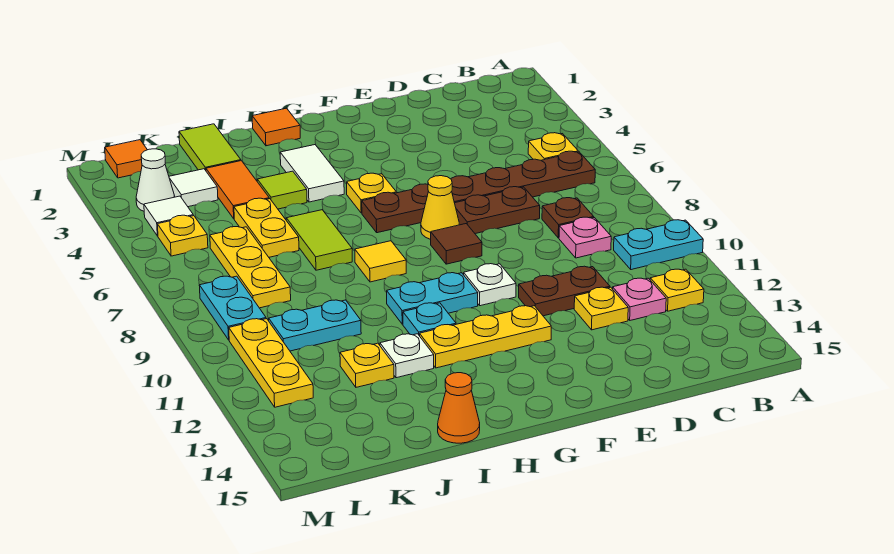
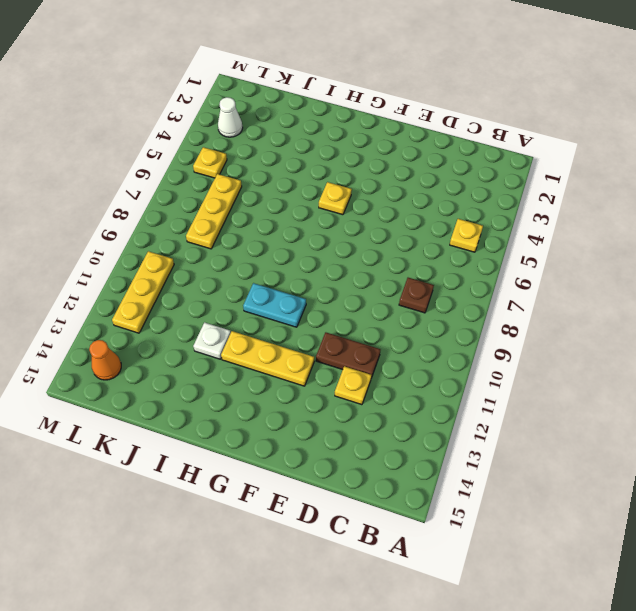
orange 1x1 cone [89,340,121,380] -> orange 1x1 cone moved to [438,373,480,443]
none -> cyan 1x2 plate [614,220,703,270]
none -> brown 1x6 plate [362,151,595,233]
none -> yellow 1x1 plate [650,269,704,311]
none -> pink 1x1 plate [559,217,611,258]

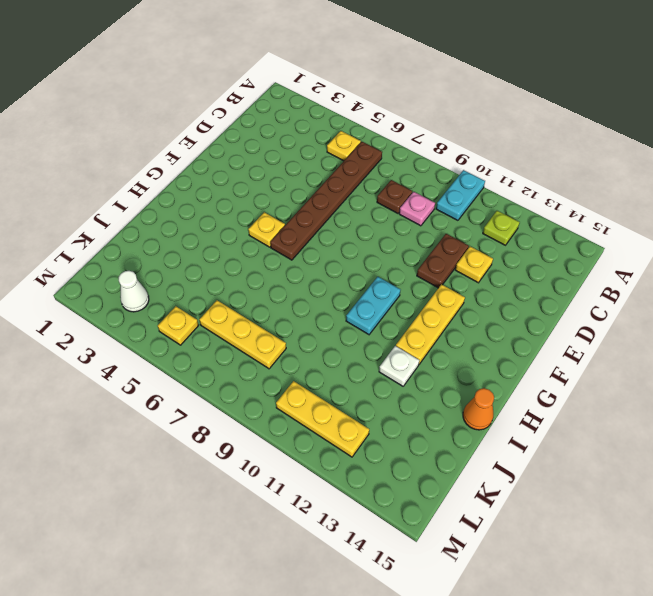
lime 1x1 plate [483,211,520,245] -> yellow 1x1 plate [650,269,704,311]
none -> pink 1x1 plate [613,278,666,320]
none -> brown 1x2 plate [455,187,540,234]
none -> yellow 1x1 cone [421,176,459,239]
none -> brown 1x1 tile [431,224,482,264]

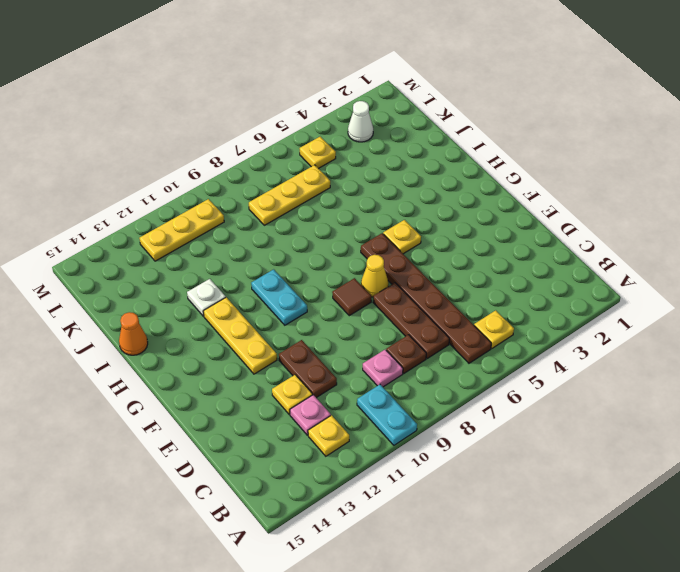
brown 1x3 plate [373,283,449,359] -> brown 1x2 plate [455,187,540,234]
none -> white 1x1 plate [464,264,516,306]
none -> orange 1x1 tile [252,108,300,146]
none -> white 1x2 tile [280,145,344,202]
none -> yellow 1x1 tile [355,241,406,282]

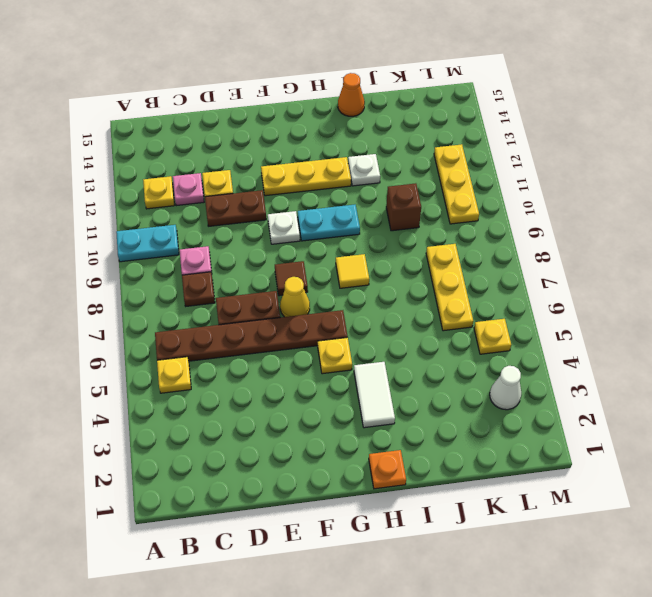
orange 1x1 plate [369,450,406,489] -> orange 1x1 tile [252,108,300,146]
brown 1x1 brick [386,183,421,231] -> cyan 1x2 plate [269,300,361,351]
none -> cyan 1x1 plate [403,303,456,336]
none -> lime 1x1 tile [257,171,307,209]
none -> lime 1x2 tile [286,210,352,270]
none -> lime 1x2 tile [179,124,241,170]

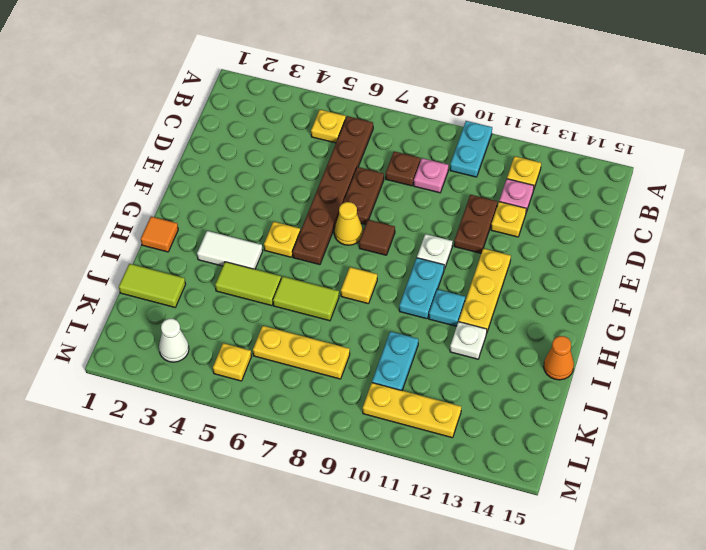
lime 1x2 tile [215,262,281,306] -> lime 1x1 tile [257,171,307,209]
none -> orange 1x2 tile [206,161,269,219]
none -> yellow 1x2 plate [234,198,299,257]
none -> yellow 1x1 plate [340,343,394,387]
none -> white 1x1 tile [169,169,218,207]

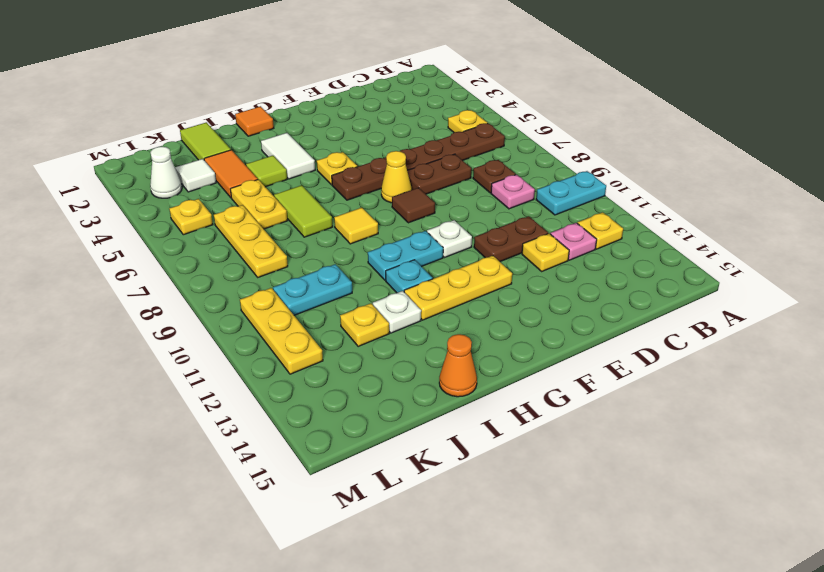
none -> orange 1x1 tile [105,140,147,178]
none -> white 1x1 tile [144,196,193,236]
none -> cyan 1x2 plate [199,276,266,340]

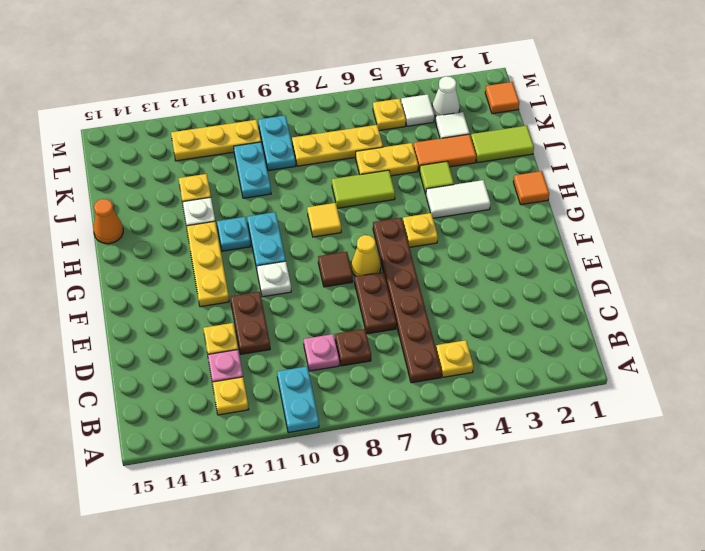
cyan 1x2 plate [258,116,296,171] -> cyan 1x2 plate turned to [199,276,266,340]

